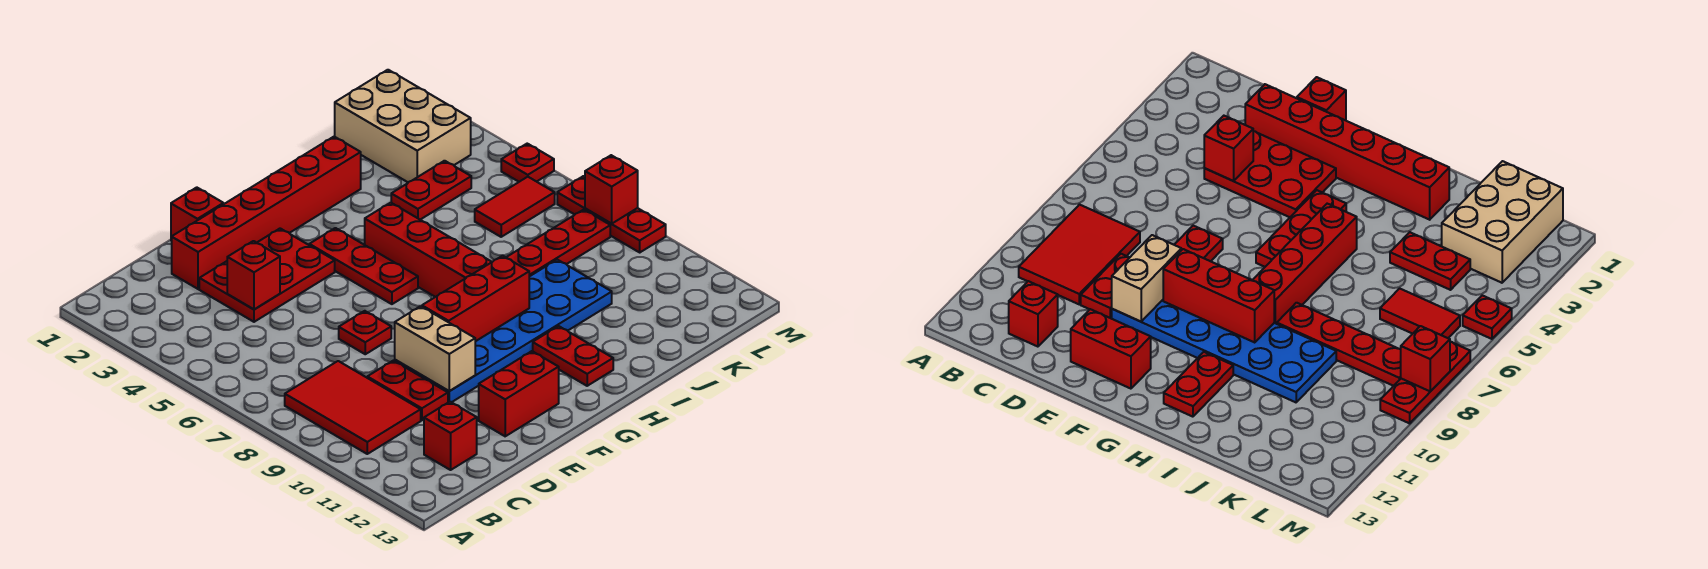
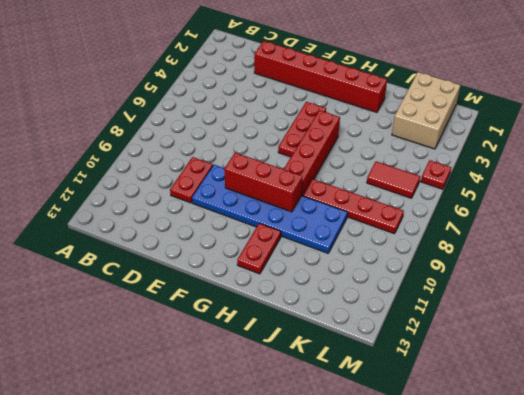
none -> red 2x3 tile [285,361,421,454]
none -> red 1x1 brick [424,402,477,470]
none -> red 2x3 plate [199,228,335,322]

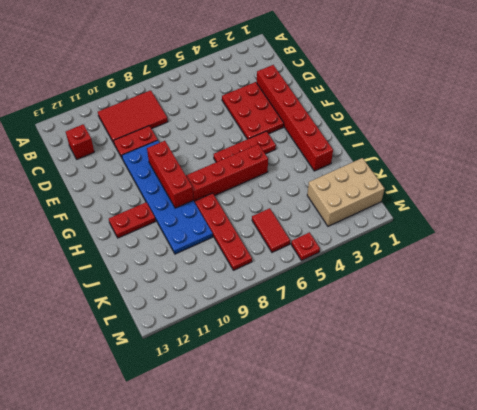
none -> red 1x1 brick [171,187,223,241]
none -> red 1x1 plate [339,311,391,354]
none -> red 1x2 brick [479,351,559,436]

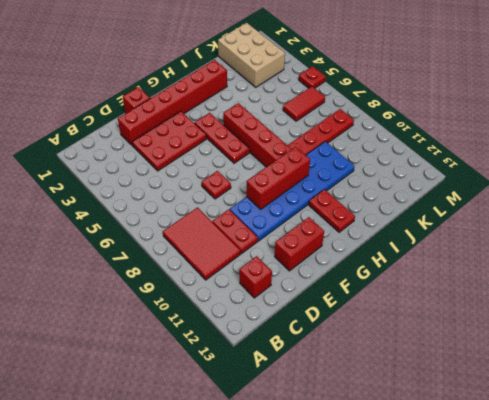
none -> red 1x2 plate [391,161,471,220]
none -> red 1x3 plate [557,176,666,252]
none -> red 1x1 brick [227,241,280,309]

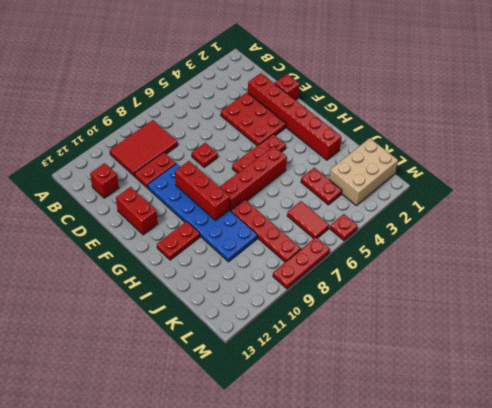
none -> red 1x1 brick [227,241,280,309]
none -> tan 1x2 brick [395,306,475,391]
none -> red 1x1 brick [585,155,638,223]

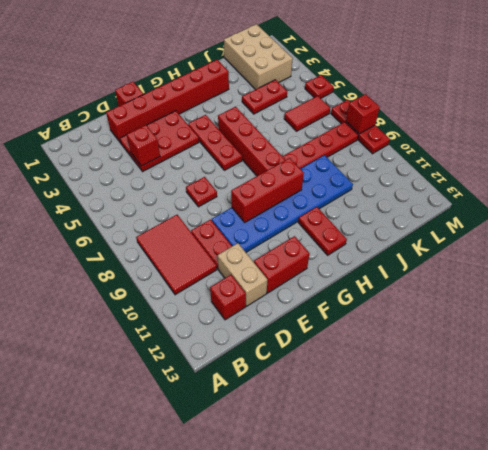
tan 1x2 brick [218,243,267,306] -> tan 1x2 brick moved to [395,306,475,391]

